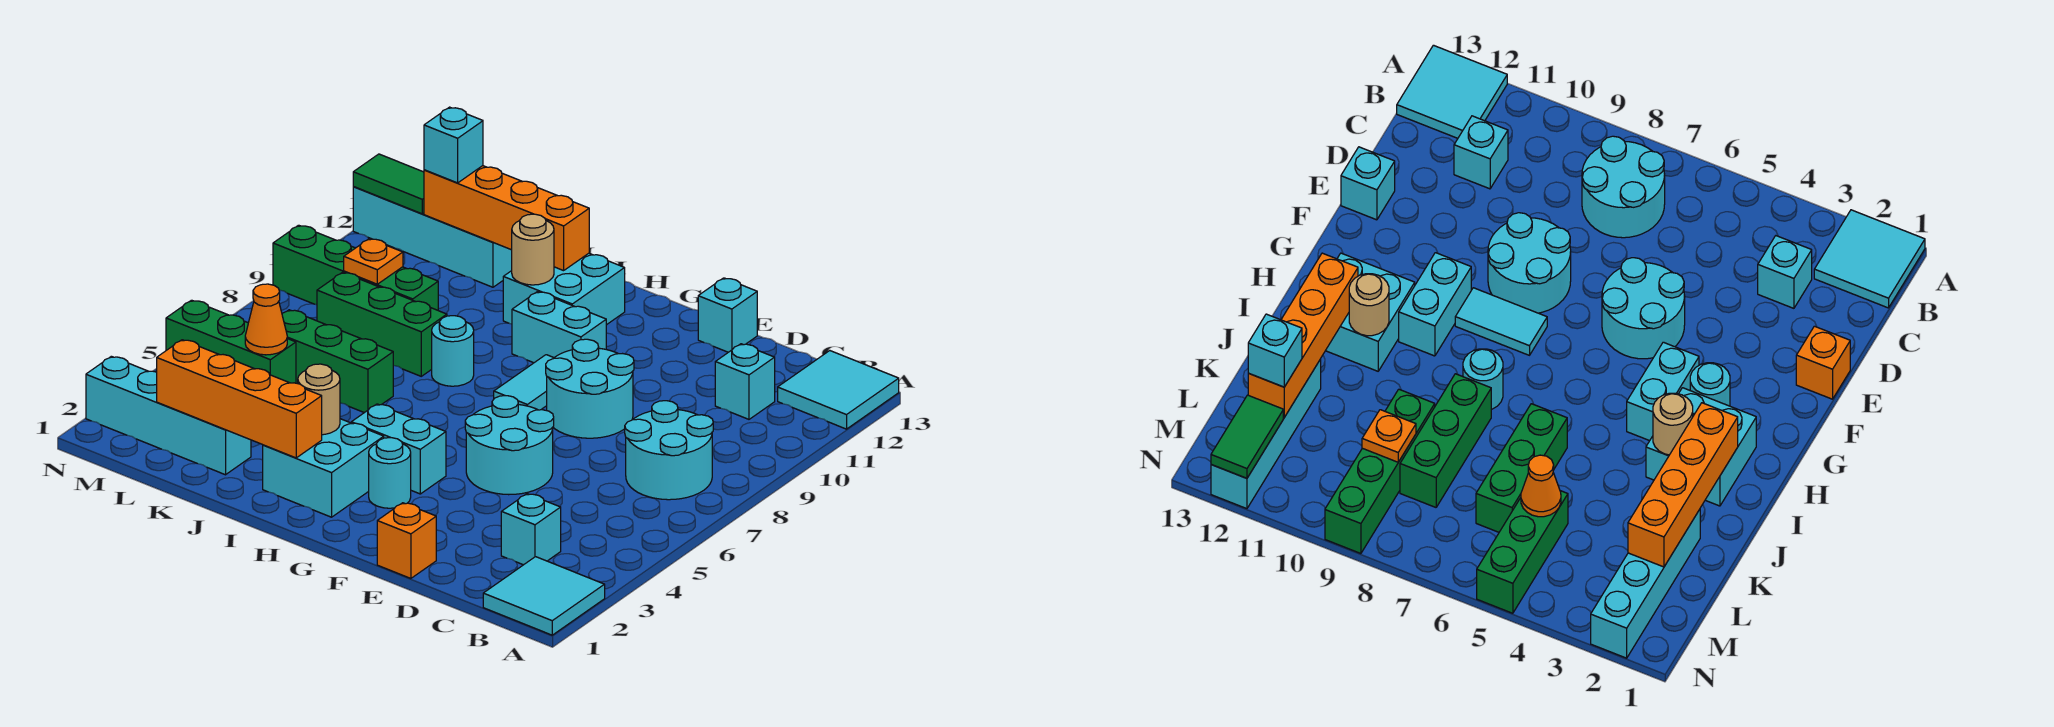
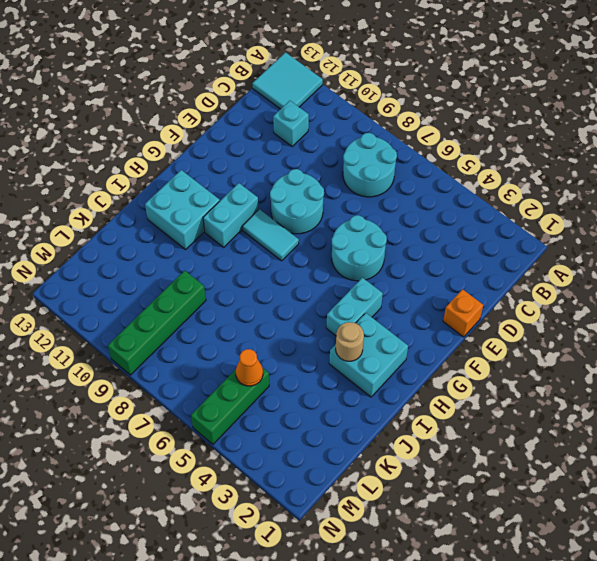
none -> cyan 2x2 tile [483,557,605,635]
none -> cyan 1x1 brick [501,494,561,565]
none -> cyan 1x1 brick [698,278,757,352]
none -> cyan 1x1 round brick [369,438,411,508]

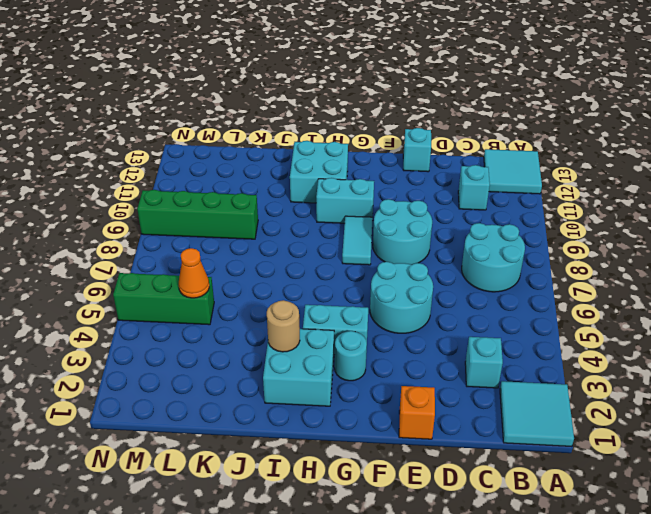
none -> cyan 1x1 round brick [432,316,474,386]
none -> green 1x3 brick [282,310,393,413]
none -> green 1x3 brick [317,272,447,376]
none -> cyan 1x4 brick [86,356,251,475]

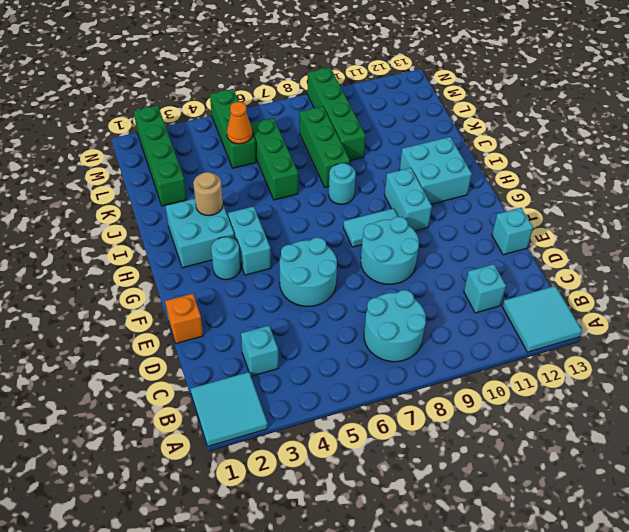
green 1x4 brick [134,105,187,206] -> cyan 1x4 brick [86,356,251,475]
none -> cyan 1x4 brick [353,187,512,287]
none -> orange 1x4 brick [157,340,322,458]
none -> tan 1x1 round brick [512,214,554,285]
none -> orange 1x4 brick [424,166,589,271]

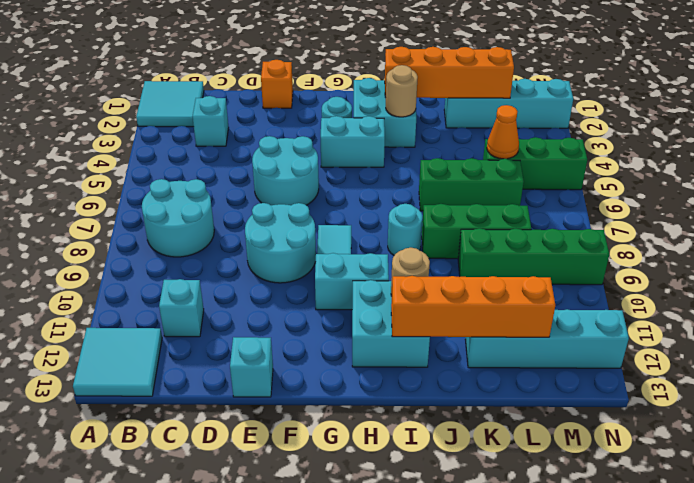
none -> orange 1x1 plate [344,239,403,284]
none -> green 1x2 tile [353,154,424,214]
none -> cyan 1x1 brick [424,107,483,183]

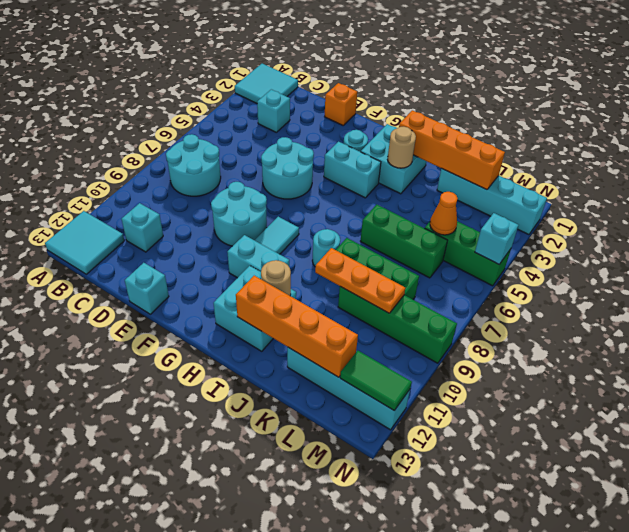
orange 1x3 plate [315,248,405,313] -> orange 1x1 plate [344,239,403,284]
cyan 1x1 brick [475,213,518,264] -> cyan 1x1 brick moved to [424,107,483,183]

